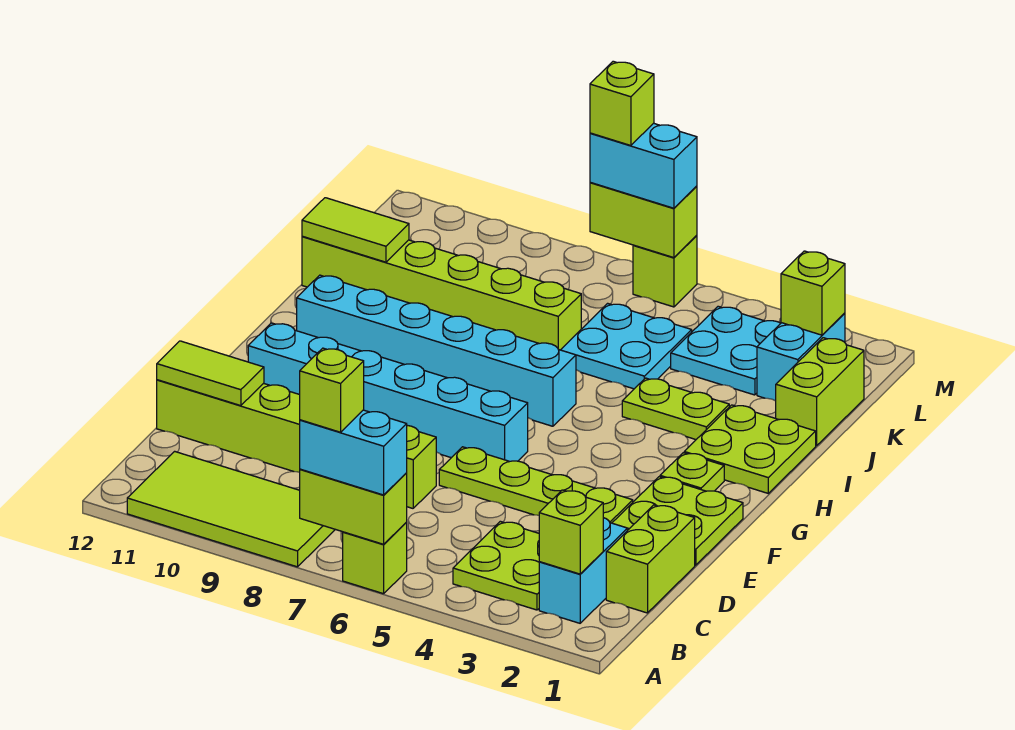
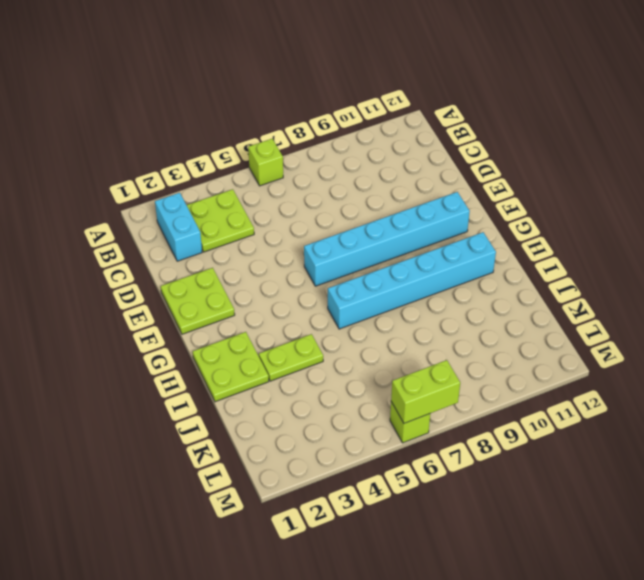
none -> lime 2x4 tile [127,451,335,567]
none -> lime 1x2 brick [606,505,695,613]
none -> lime 1x6 brick [157,380,436,508]

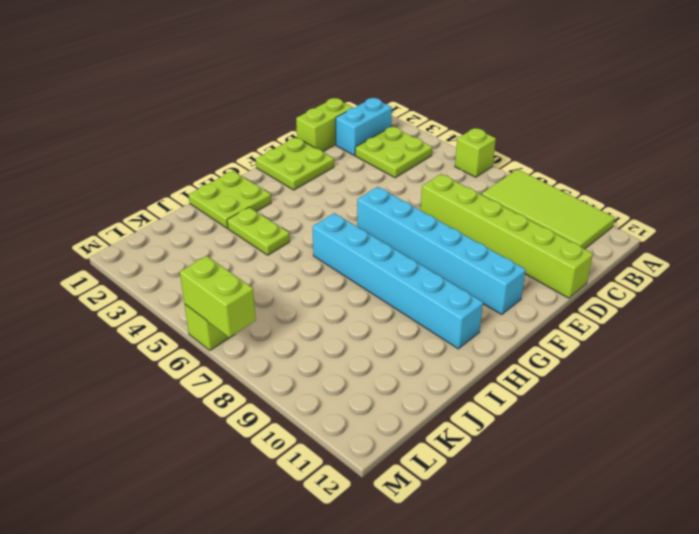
none -> lime 1x4 plate [439,447,633,523]
none -> lime 1x1 plate [660,453,724,491]
none -> lime 1x2 brick [776,338,864,446]

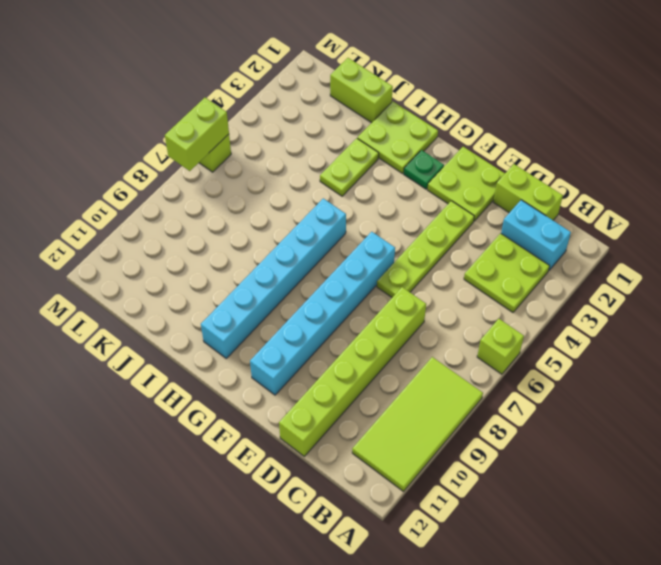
green 1x1 plate [404,150,444,189] -> lime 1x1 plate [660,453,724,491]
none -> cyan 2x2 plate [561,303,692,389]
none -> lime 1x6 brick [302,236,581,350]
none -> cyan 1x2 brick [757,313,845,401]

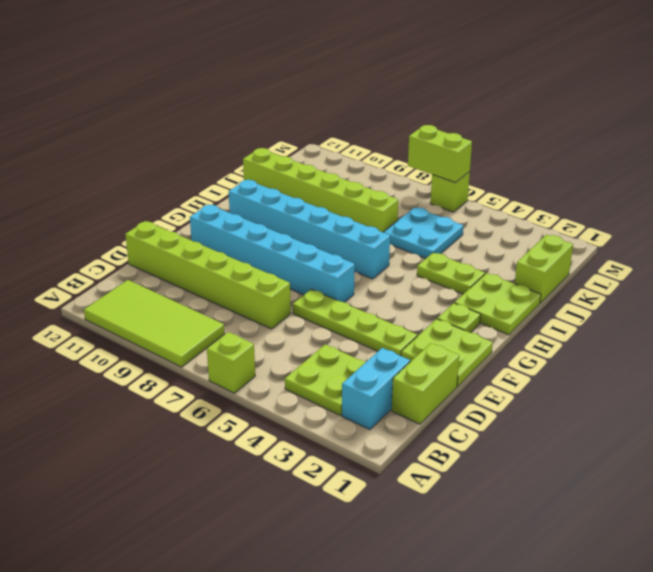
none -> cyan 1x2 brick [757,313,845,401]
none -> cyan 2x2 plate [671,306,781,395]
none -> lime 1x2 brick [300,469,407,544]

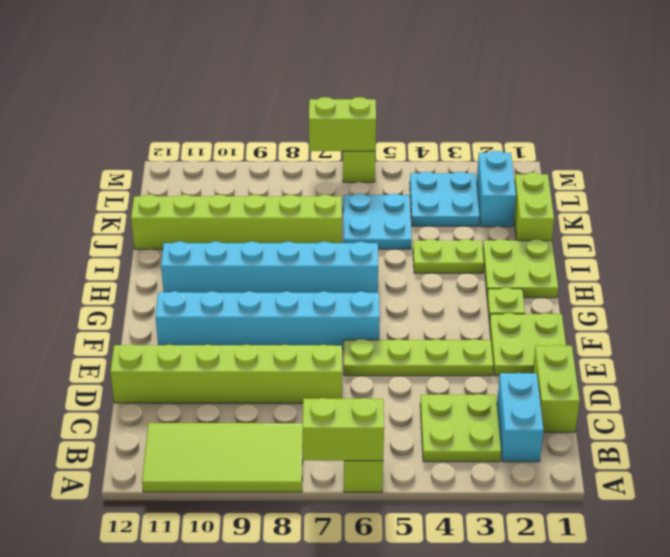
none -> lime 1x1 brick [539,490,603,574]
none -> lime 1x2 tile [157,341,264,406]
none -> lime 1x2 tile [302,198,409,262]

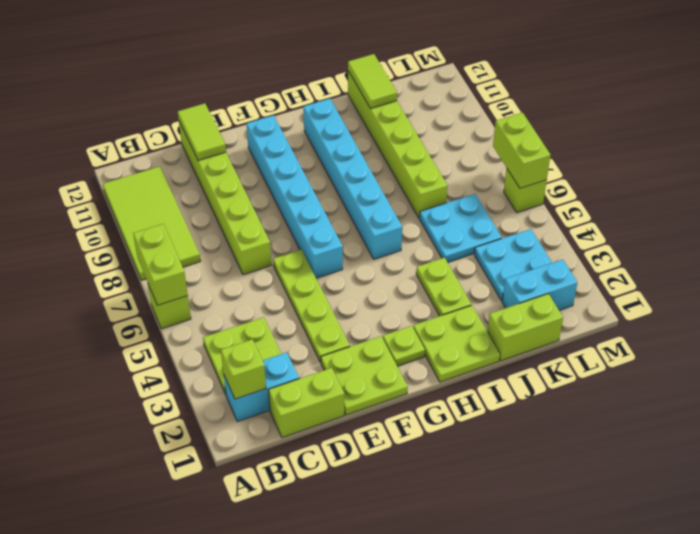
none -> lime 1x1 brick [781,251,845,335]
none -> cyan 1x2 brick [300,410,407,495]
none -> cyan 1x2 brick [590,123,697,208]

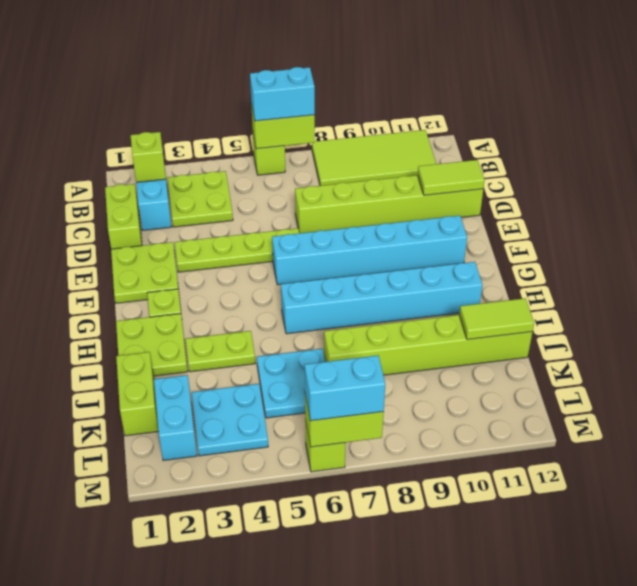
none -> lime 1x1 brick [781,251,845,335]
none -> lime 1x1 brick [300,348,364,432]
none -> lime 1x1 brick [590,61,654,146]

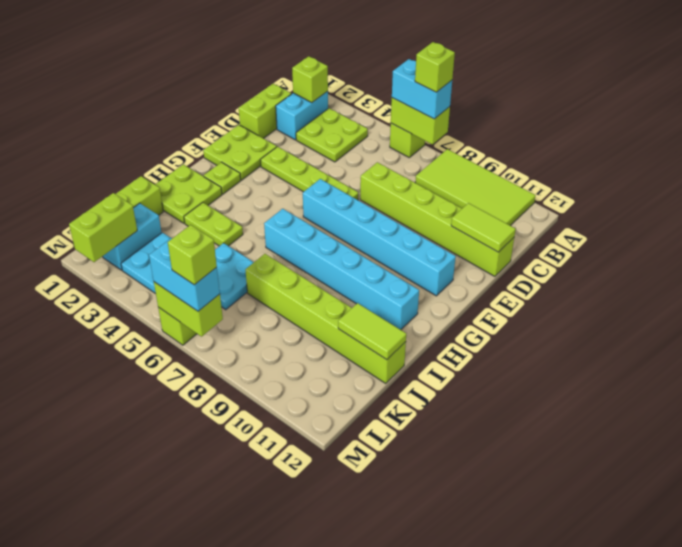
lime 1x2 brick [69,193,137,262] -> lime 1x1 brick [781,251,845,335]

